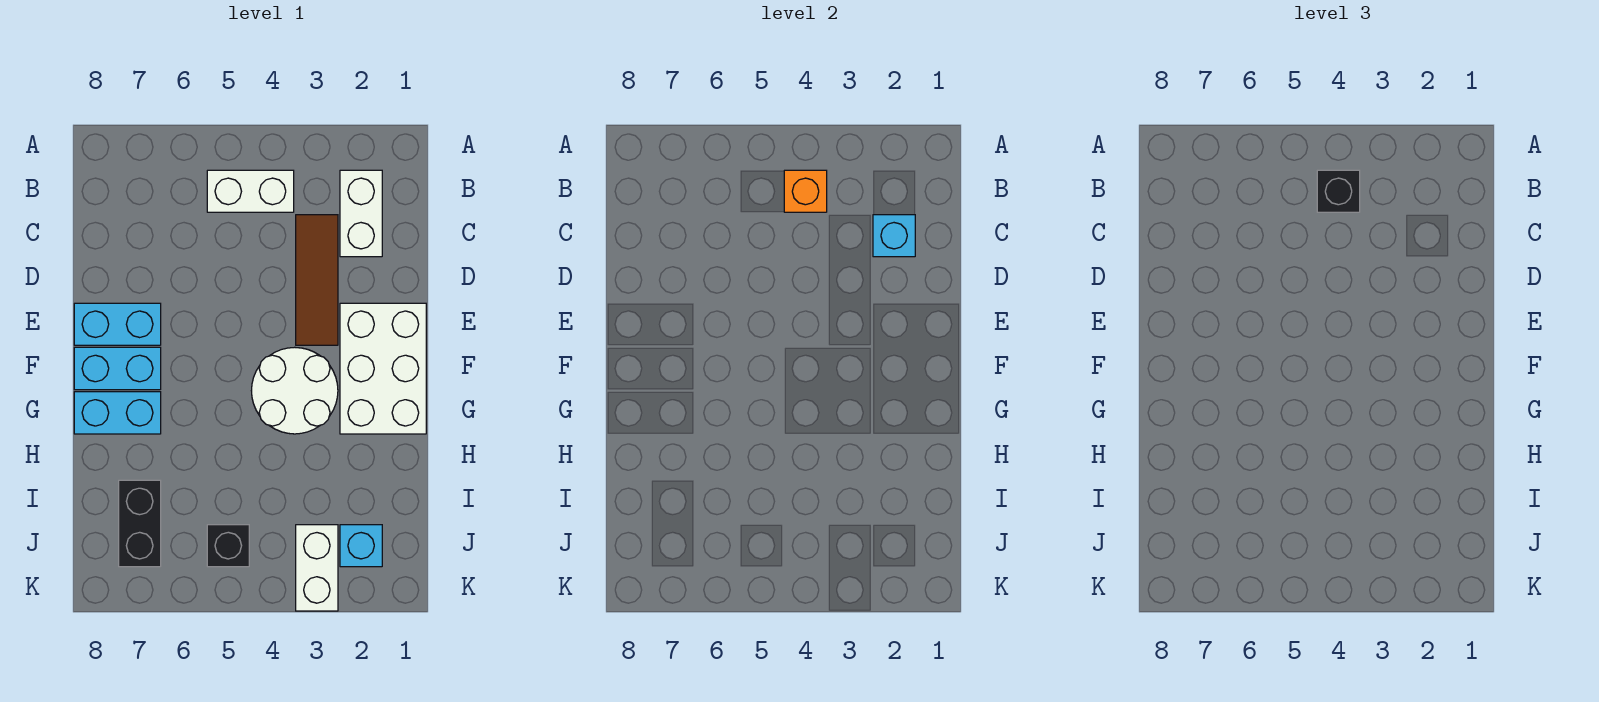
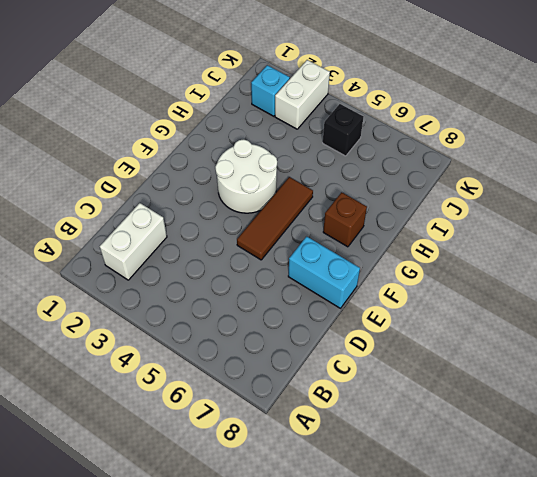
brown 1x3 tile [237,177,313,260] -> brown 1x3 tile moved to [296,215,338,345]
brown 1x1 brick [323,192,367,247] -> cyan 1x2 brick [74,392,161,434]
none -> white 1x2 brick [207,170,294,212]
none -> white 2x3 brick [340,303,426,434]
none -> cyan 1x2 brick [74,347,161,390]

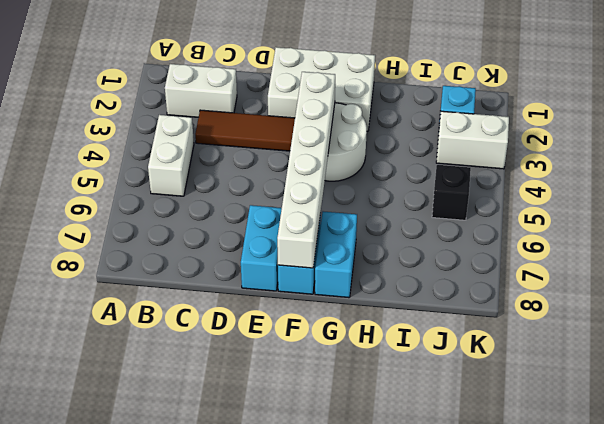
white 1x6 brick [277,72,335,268] -> none
none -> black 1x2 brick [119,480,161,567]
none -> orange 1x1 brick [784,170,827,212]
none -> cyan 1x1 brick [873,215,915,257]

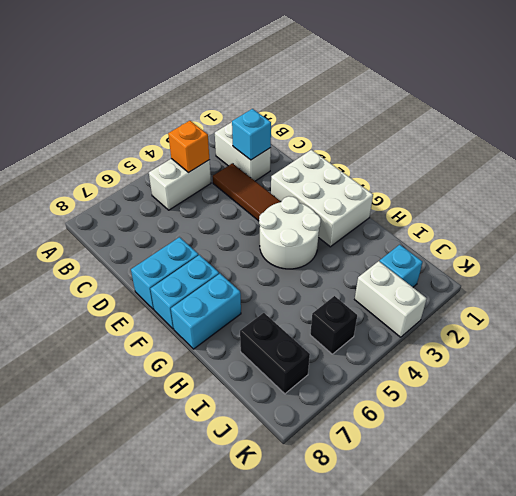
none -> black 1x1 brick [1317,170,1360,212]

